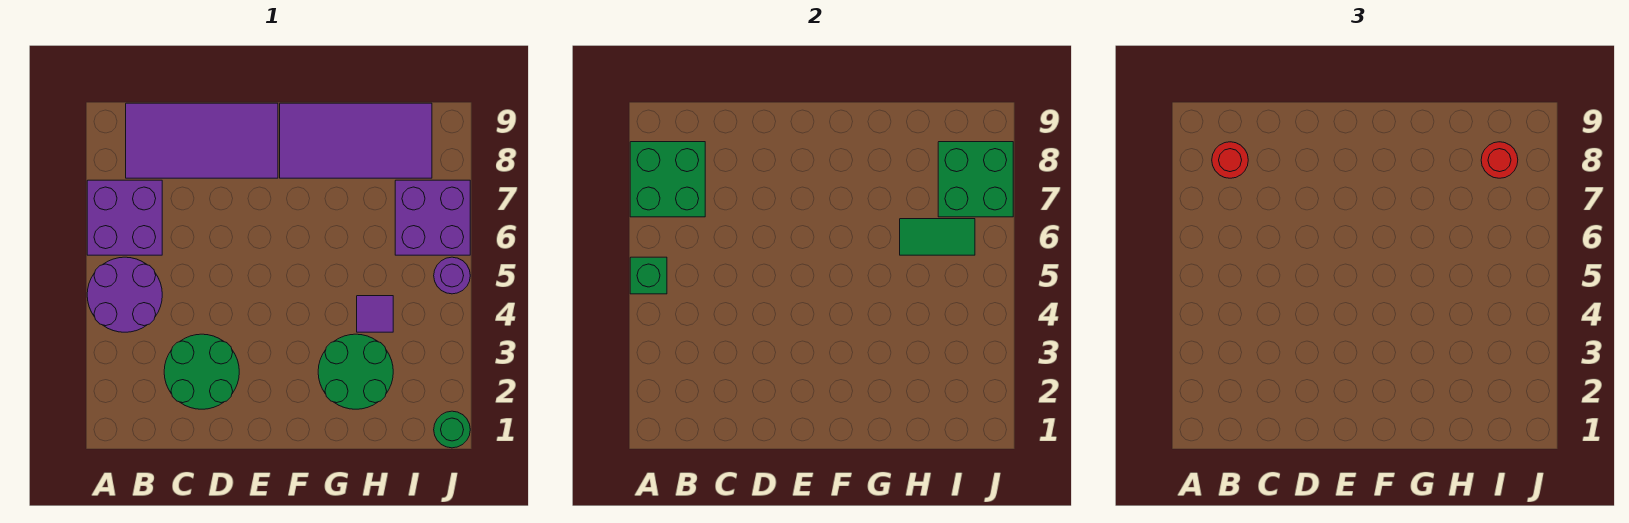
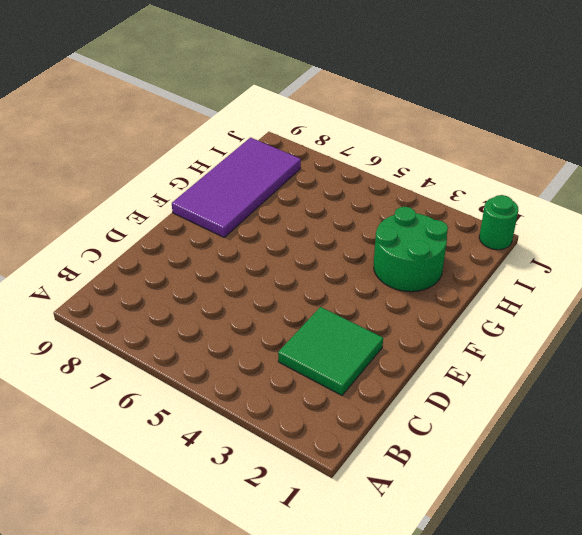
green 2x2 tile [278,307,383,395] -> green 2x2 round brick [164,334,239,409]
none -> purple 2x2 round brick [87,257,162,332]
none -> purple 2x2 brick [87,180,162,255]
none -> purple 2x4 tile [126,103,278,178]

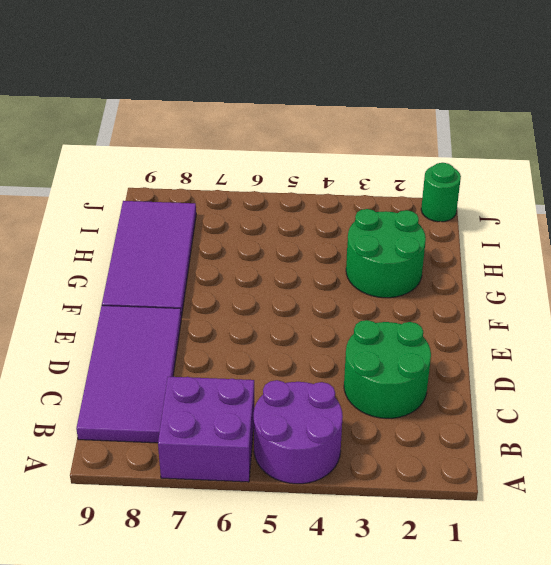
none -> purple 1x1 tile [357,296,393,332]
none -> purple 2x2 brick [395,180,470,255]
none -> purple 1x1 round brick [434,257,470,294]

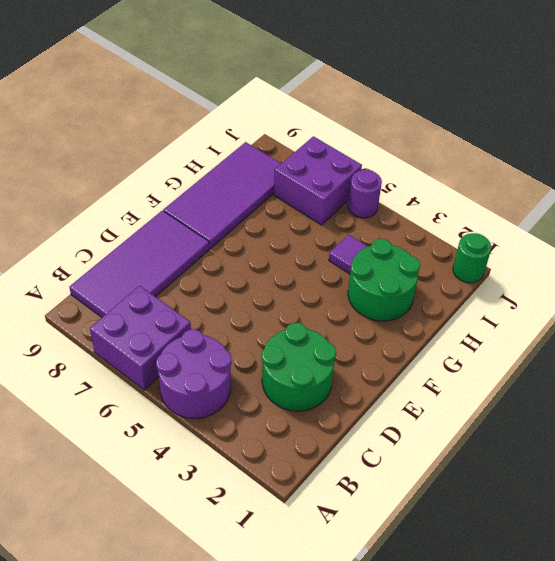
none -> green 1x1 brick [630,257,667,294]
none -> green 2x2 brick [630,142,705,217]
none -> green 1x2 tile [900,219,975,255]

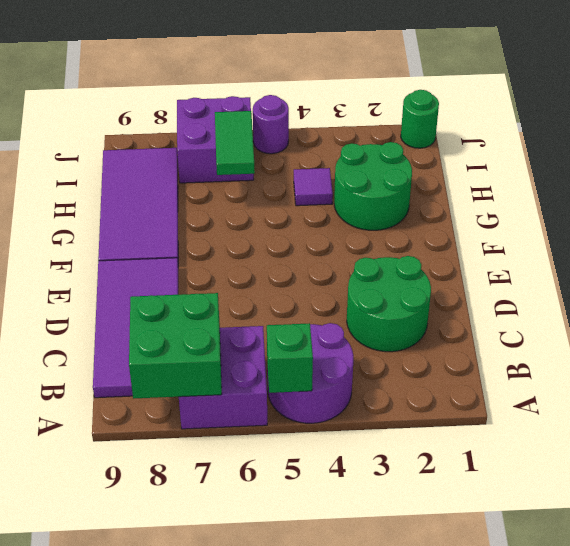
none -> green 2x2 brick [938,142,1013,217]
none -> red 1x1 round brick [1212,142,1248,178]
none -> red 1x1 round brick [1481,142,1518,178]

